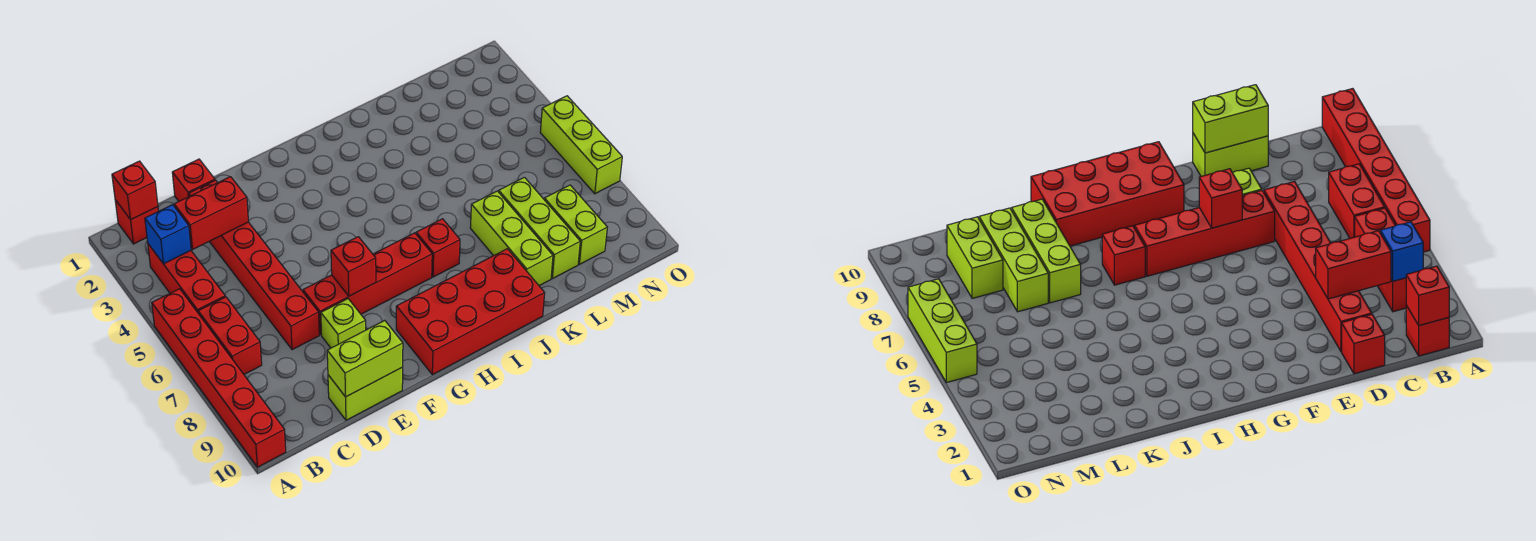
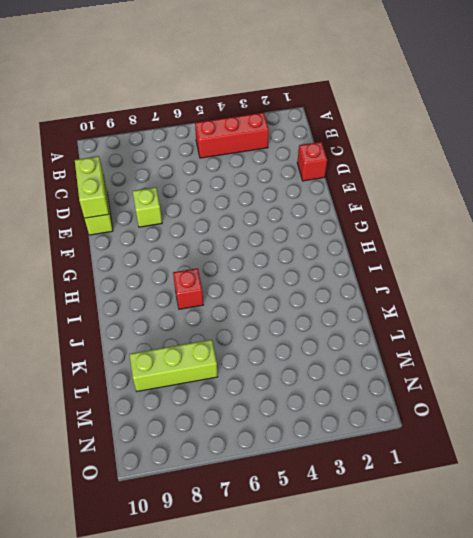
none -> red 1x6 brick [152,289,286,467]
none -> red 1x1 brick [115,200,158,244]
none -> red 1x2 brick [198,297,262,374]

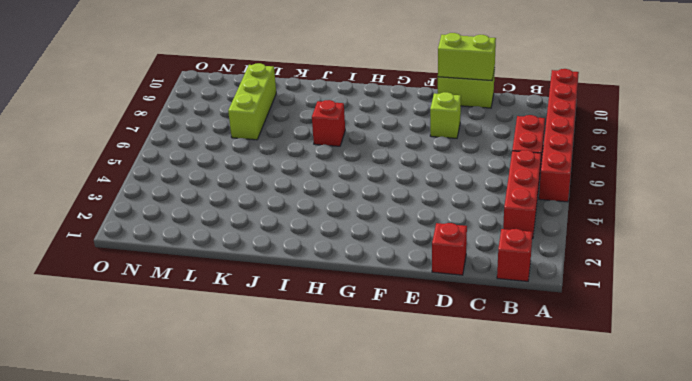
none -> red 1x6 brick [189,180,319,350]
none -> red 1x4 brick [303,233,432,335]
none -> red 2x4 brick [396,249,545,375]

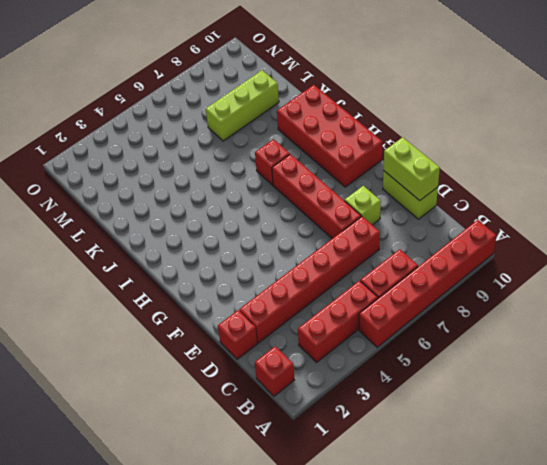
none -> lime 1x3 brick [470,191,553,286]
none -> lime 1x2 brick [544,185,607,264]
none -> lime 1x3 brick [540,96,622,194]

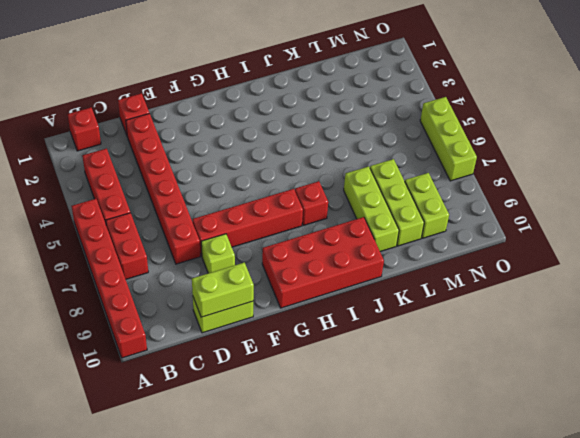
none -> red 1x1 brick [112,161,158,220]
none -> blue 1x1 brick [145,205,191,264]
none -> red 1x2 brick [174,177,249,249]

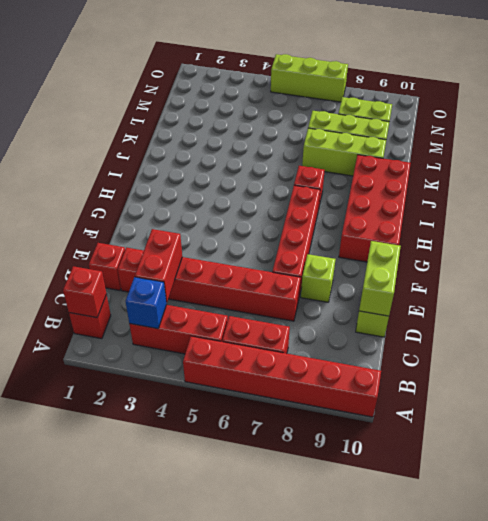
none -> red 1x1 brick [331,237,376,296]

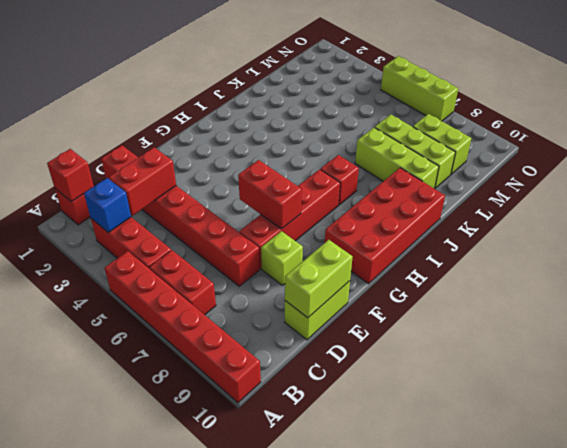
red 1x2 brick [238,160,302,229] -> red 1x1 brick [331,237,376,296]

